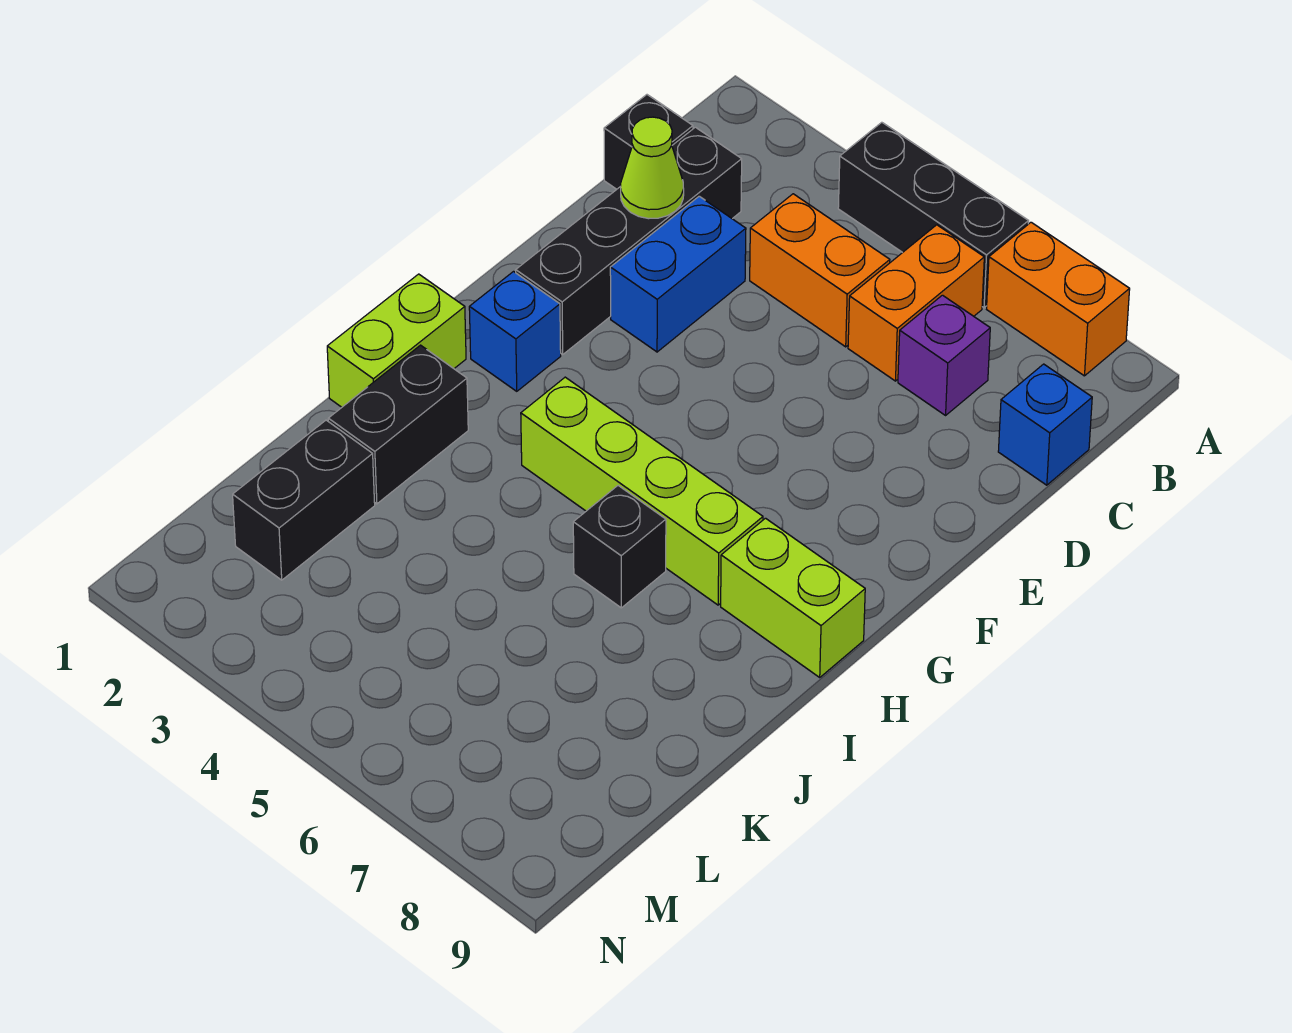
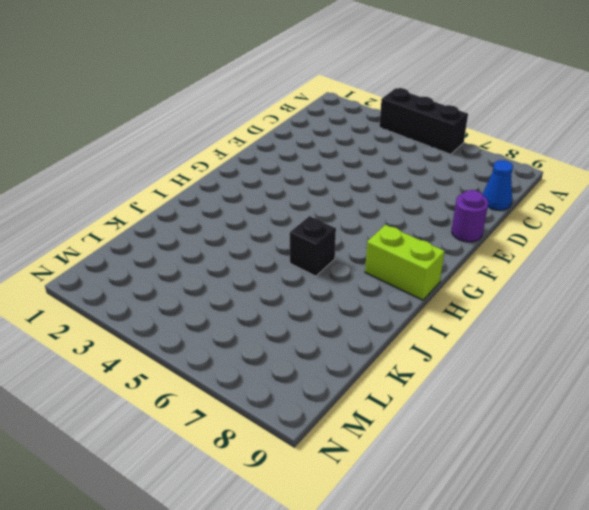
blue 1x1 cone [483,160,513,210] -> blue 1x1 brick [998,364,1092,485]
purple 1x1 round brick [452,190,488,242] -> none
none -> orange 1x2 brick [987,222,1130,376]
none -> orange 1x2 brick [848,225,984,381]
none -> black 1x1 brick [604,95,693,189]

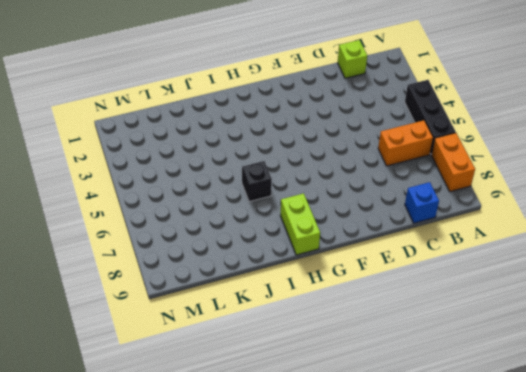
lime 1x1 brick [338,40,367,78] -> black 1x1 brick [604,95,693,189]
none -> black 1x4 brick [516,127,742,354]
none -> orange 1x2 brick [750,194,890,347]
none -> purple 1x1 brick [898,295,990,415]

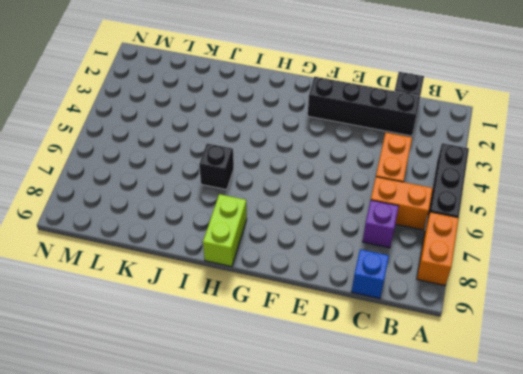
none -> blue 1x2 brick [610,196,746,352]
none -> blue 1x1 brick [469,272,561,391]
none -> lime 1x2 brick [327,274,466,407]

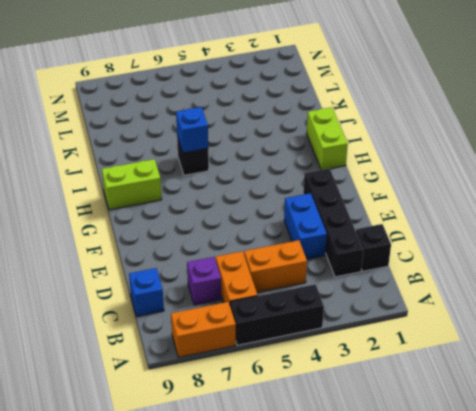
blue 1x1 brick [176,107,208,153] -> blue 1x1 brick moved to [469,272,561,391]
none -> lime 1x4 brick [521,377,763,605]
none -> black 1x2 brick [328,345,468,504]
none -> black 1x2 brick [233,420,375,580]

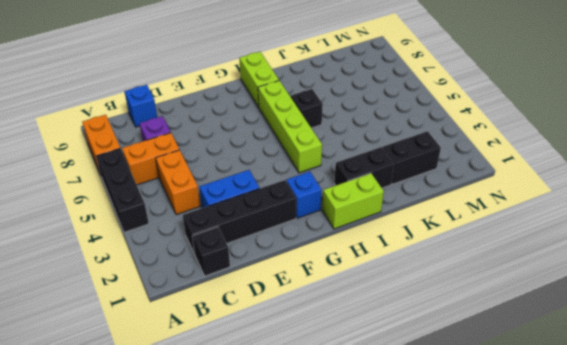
none -> lime 1x1 cone [621,117,684,219]

